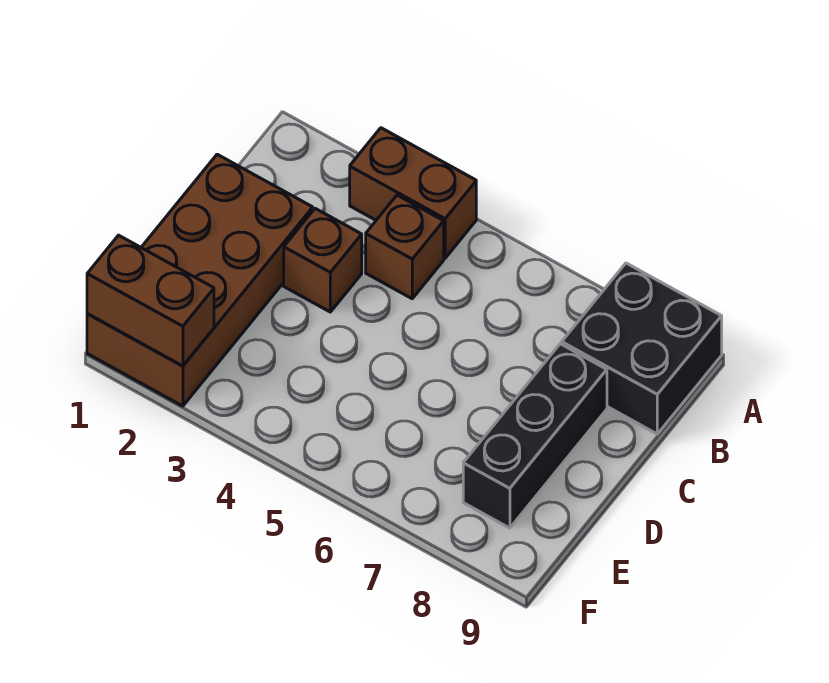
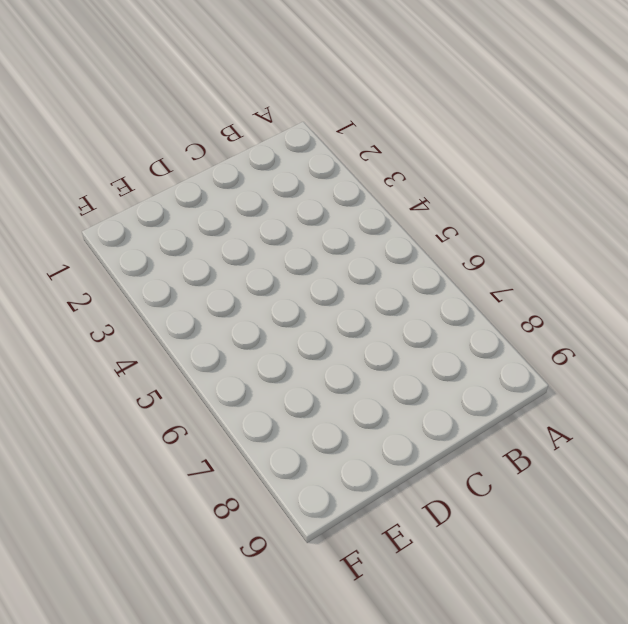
none -> brown 1x2 brick [350,128,476,258]
none -> black 2x2 brick [562,263,722,434]

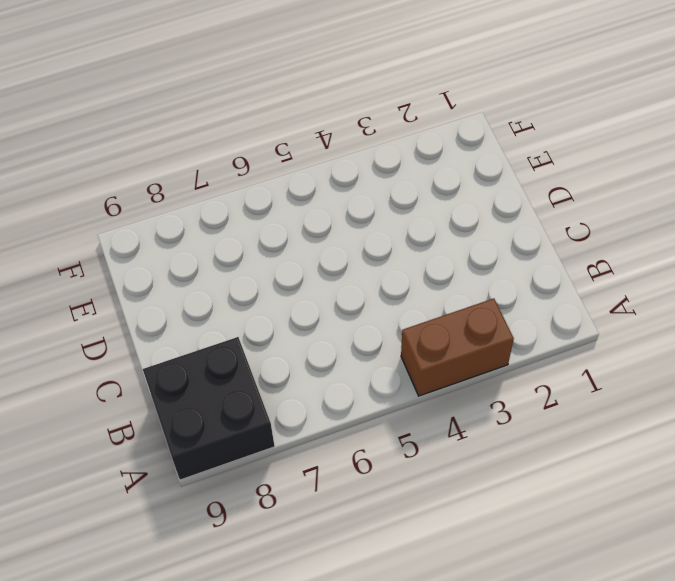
none -> brown 1x1 brick [366,195,444,299]
none -> brown 2x4 brick [87,154,313,406]

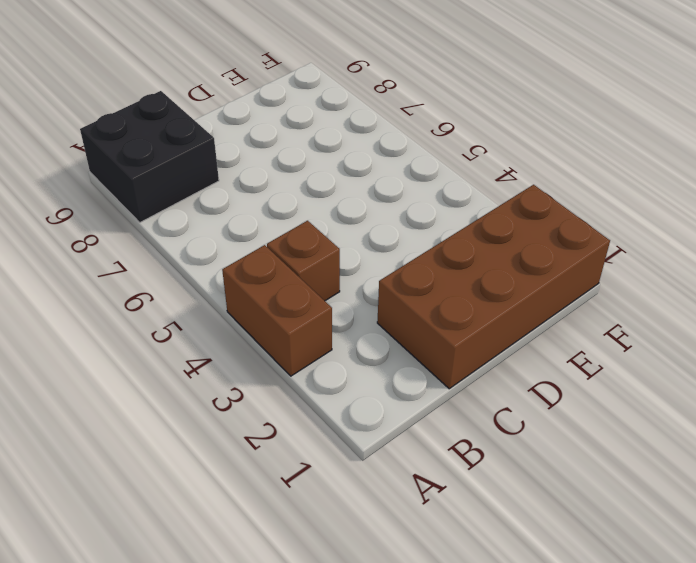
none -> brown 1x1 brick [284,209,362,312]
none -> black 1x3 brick [463,344,607,528]

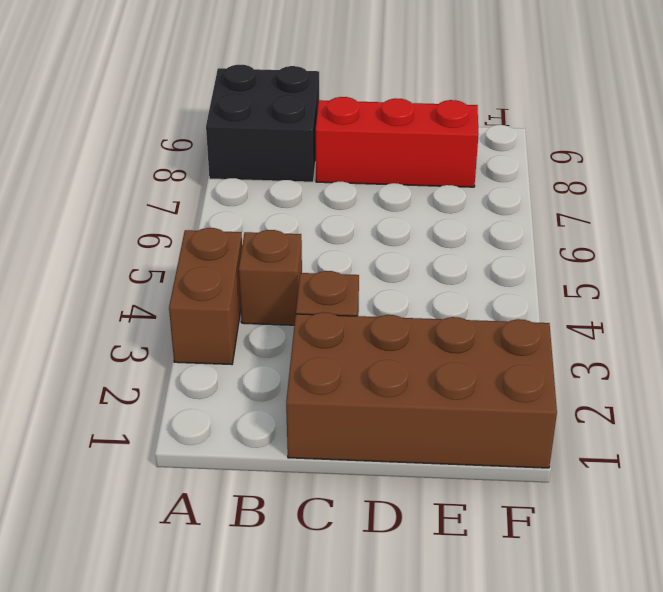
red 1x3 brick [316,97,479,187] -> black 1x3 brick [463,344,607,528]
none -> brown 1x2 brick [87,235,214,366]

